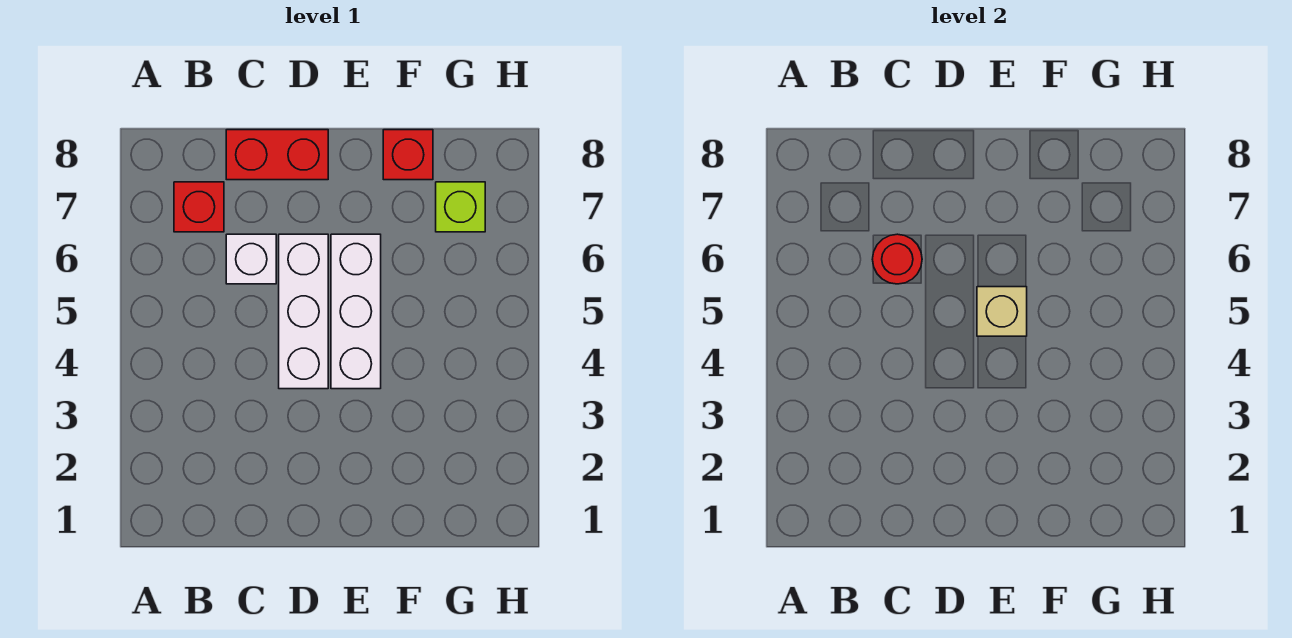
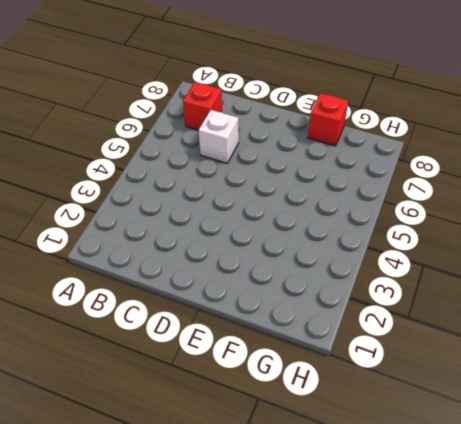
none -> red 1x2 brick [226,130,328,180]
none -> white 1x3 brick [279,234,328,389]

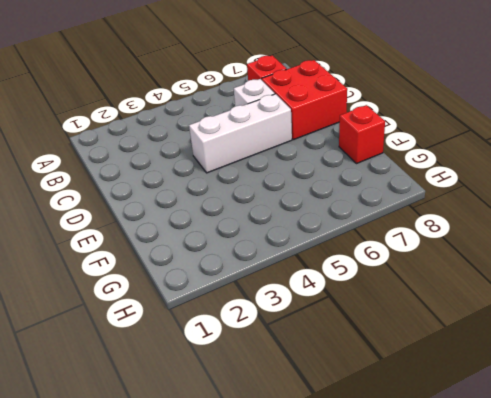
red 2x2 brick [262,60,347,140] -> red 1x2 brick [226,130,328,180]
none -> white 1x3 brick [331,234,381,389]
none -> lime 1x1 brick [436,182,485,232]

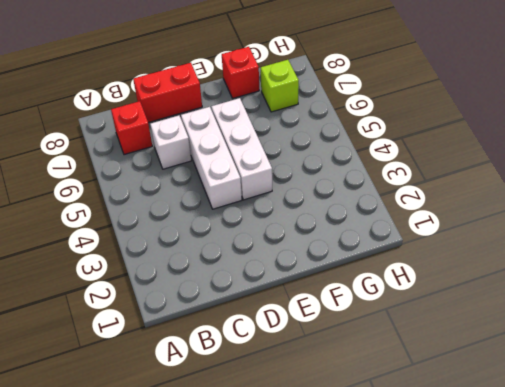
none -> red 1x1 round brick [872,234,922,284]
none -> tan 1x1 brick [977,287,1027,336]

